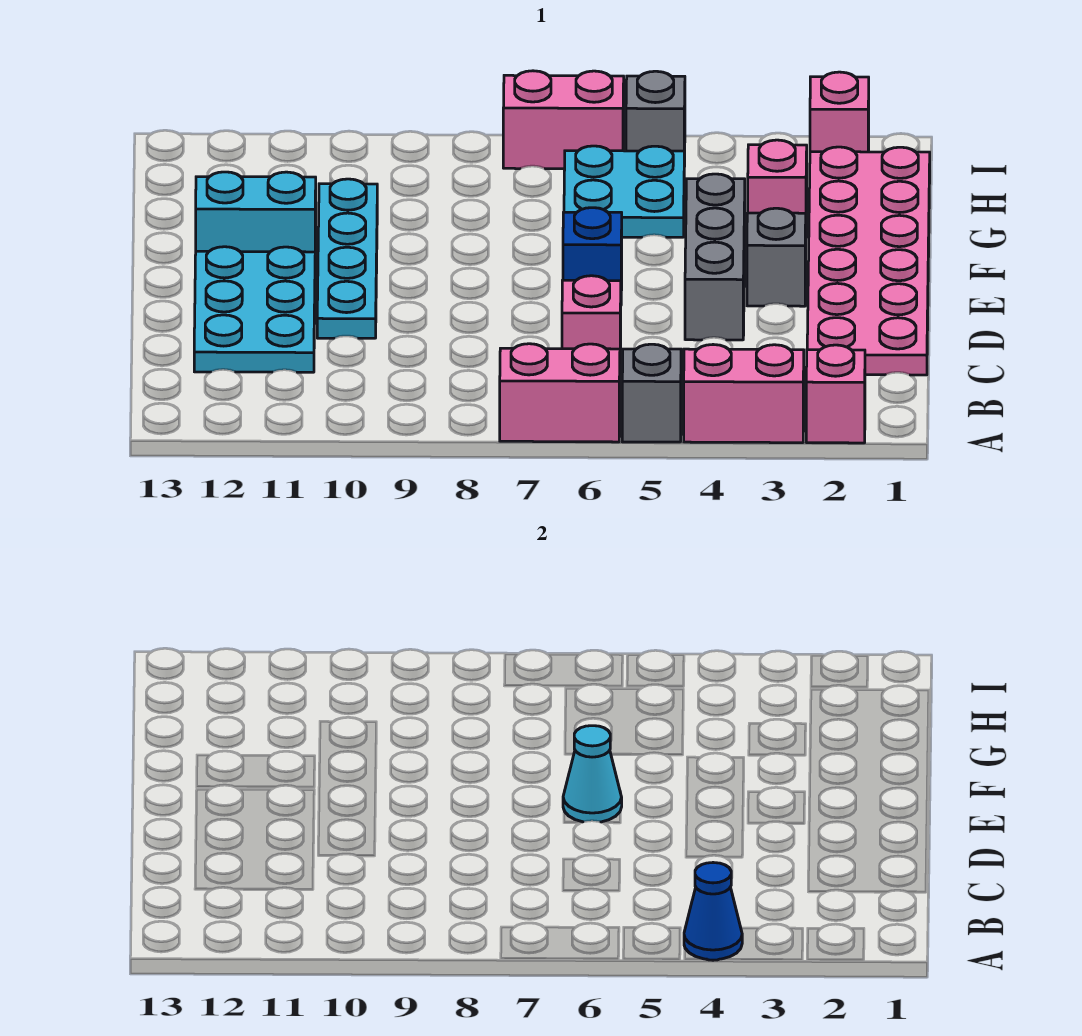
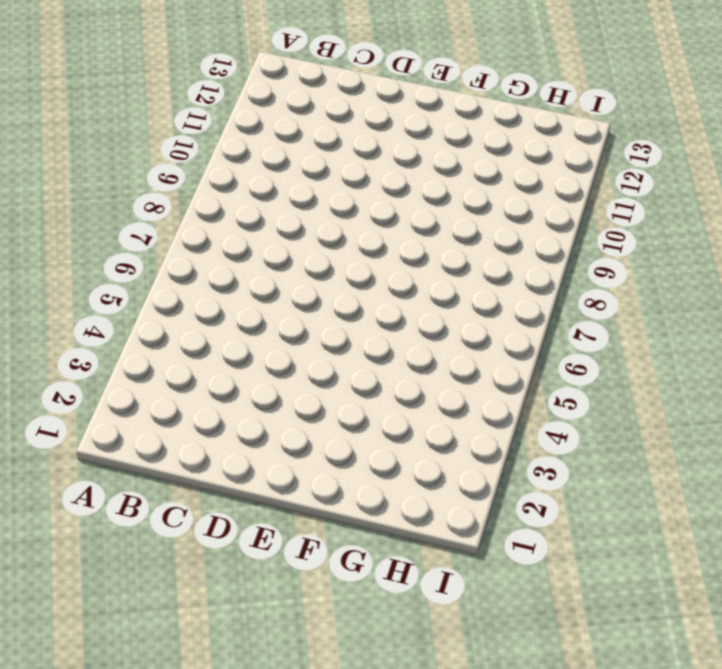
none -> pink 1x1 brick [806,345,865,443]
none -> pink 1x2 brick [684,345,804,443]
none -> grey 1x1 brick [622,344,681,442]

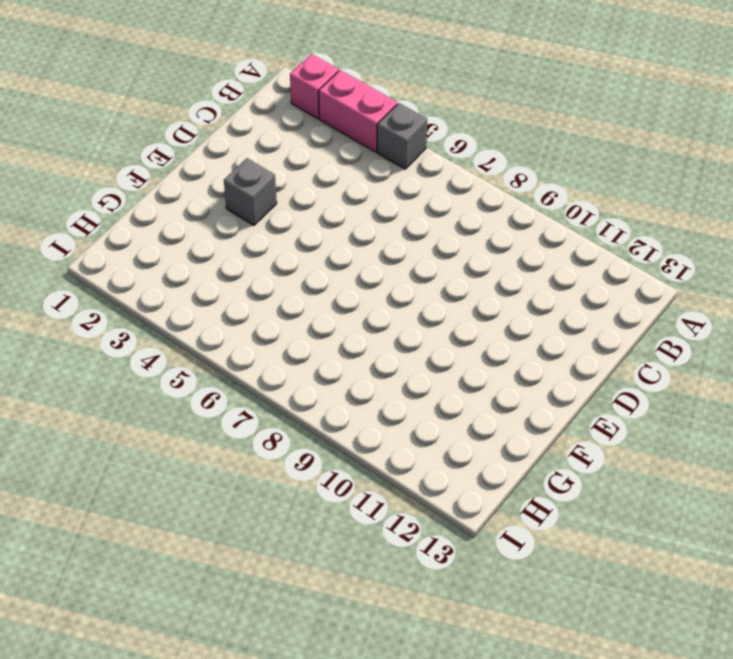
none -> pink 1x2 brick [500,344,620,442]
none -> pink 2x6 plate [807,147,930,375]
none -> pink 1x1 brick [562,276,621,364]

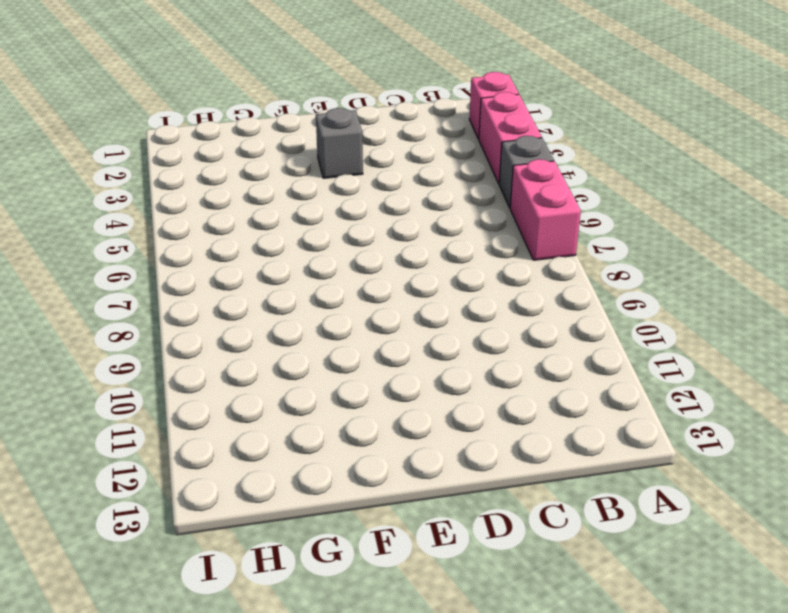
none -> pink 2x6 plate [807,147,930,375]
none -> pink 1x1 brick [562,276,621,364]
none -> cyan 2x3 plate [194,247,315,372]

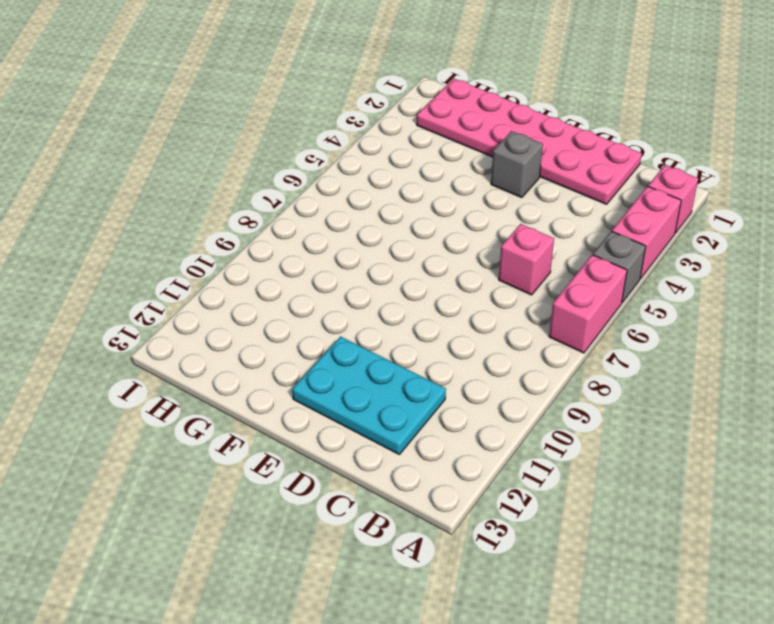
none -> grey 1x3 brick [685,174,745,340]
none -> cyan 1x4 plate [317,179,377,338]
none -> blue 1x1 brick [563,208,622,290]

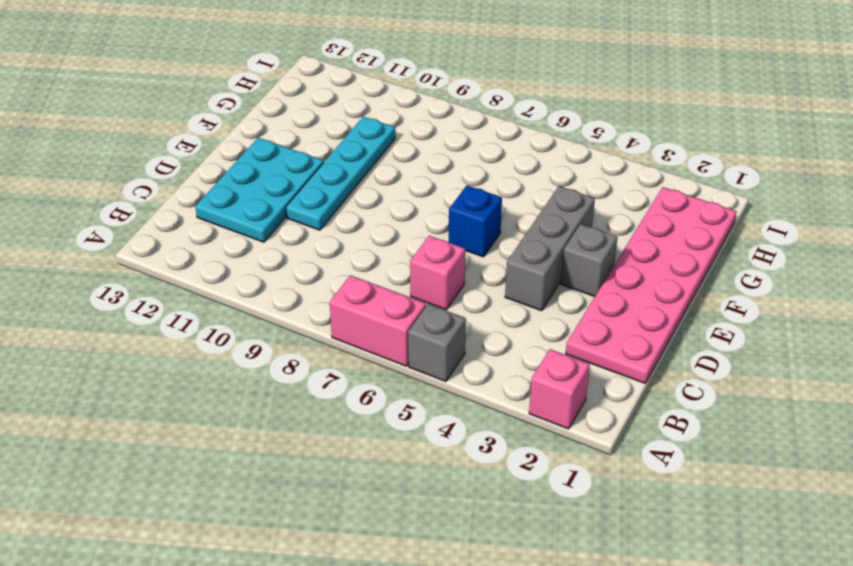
none -> pink 1x2 brick [684,345,804,443]
none -> cyan 1x2 brick [196,172,316,252]
none -> pink 1x1 brick [748,140,807,214]

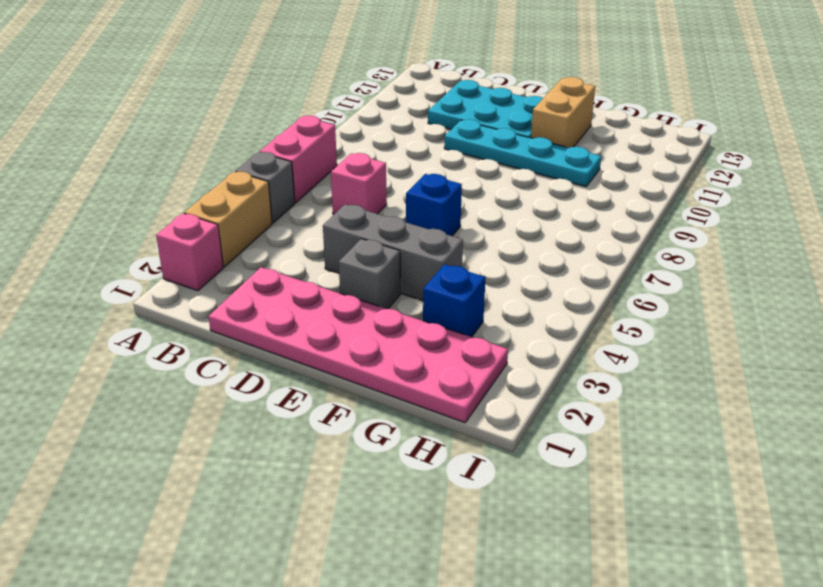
tan 1x2 brick [184,171,272,267] -> pink 1x2 brick [684,345,804,443]
tan 1x2 brick [531,77,595,148] -> cyan 1x2 brick [196,172,316,252]
blue 1x1 brick [423,264,486,337] -> pink 1x1 brick [748,140,807,214]
none -> cyan 2x2 plate [564,146,684,237]
none -> pink 1x1 brick [810,72,869,152]
none -> grey 1x1 brick [626,71,685,167]

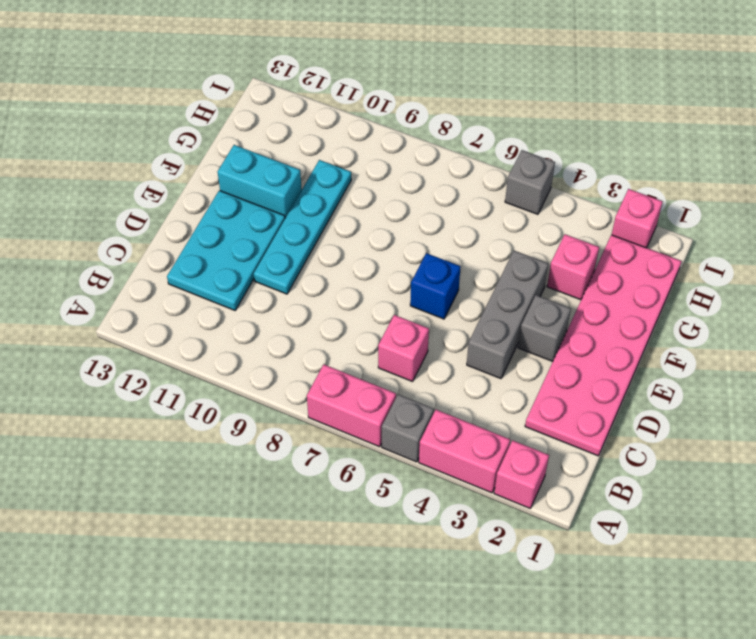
none -> cyan 2x2 plate [564,146,684,237]
none -> pink 1x2 brick [503,71,624,169]
none -> blue 1x1 cone [684,863,742,960]

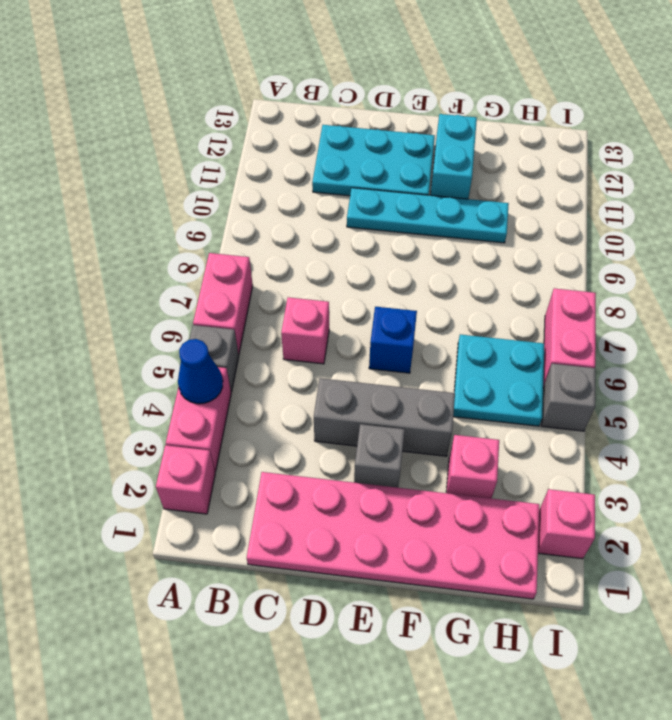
none -> cyan 1x1 cone [563,726,622,822]

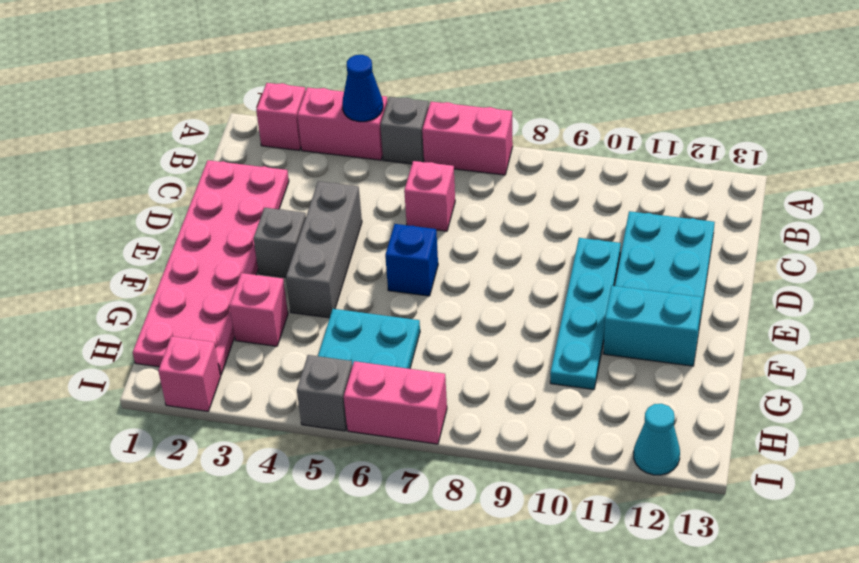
cyan 1x1 cone [634,404,680,475] -> cyan 1x1 cone moved to [563,726,622,822]

